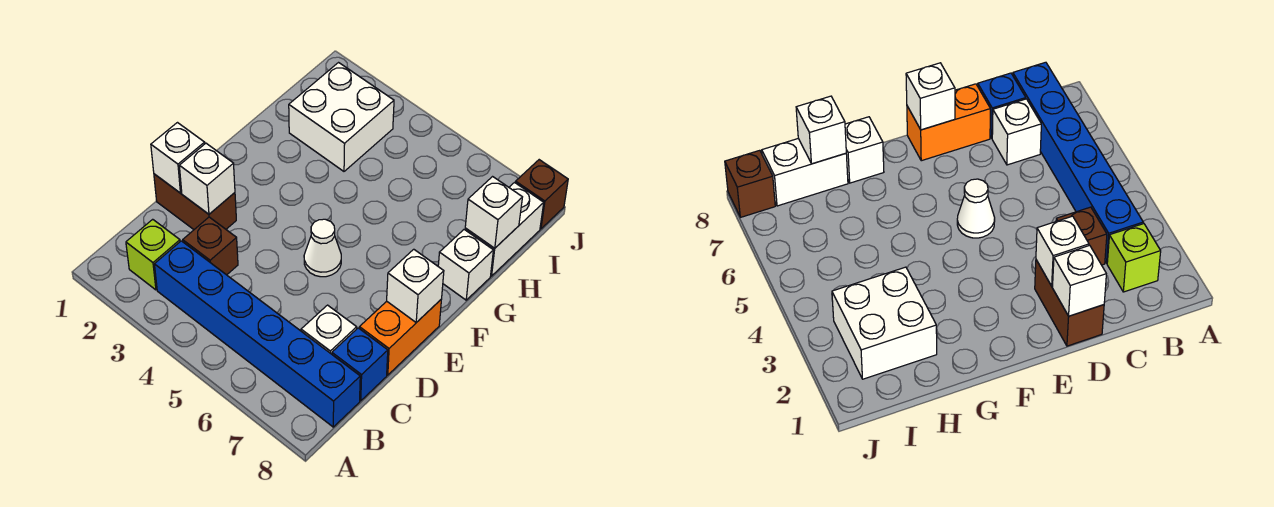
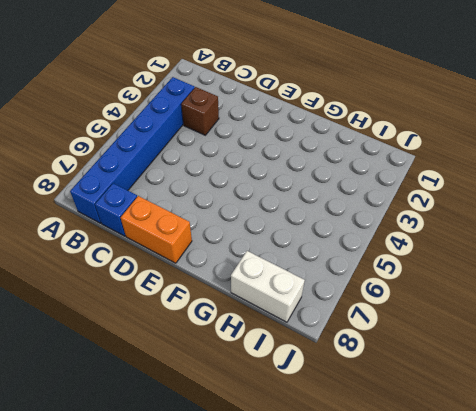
none -> lime 1x1 brick [126,219,180,290]
none -> white 1x1 brick [301,305,357,354]
none -> brown 1x2 brick [154,174,236,229]

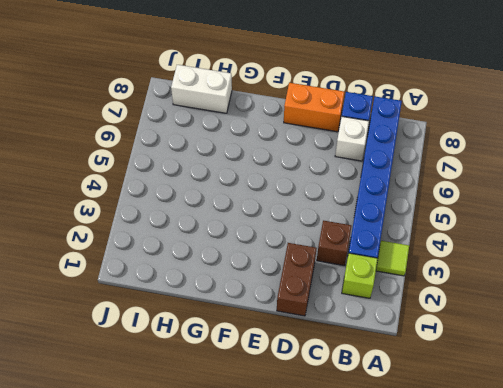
lime 1x1 tile [376,241,409,276] -> none
none -> white 1x1 cone [304,219,341,277]
none -> white 1x1 brick [438,230,493,300]
none -> white 2x2 brick [289,63,394,171]

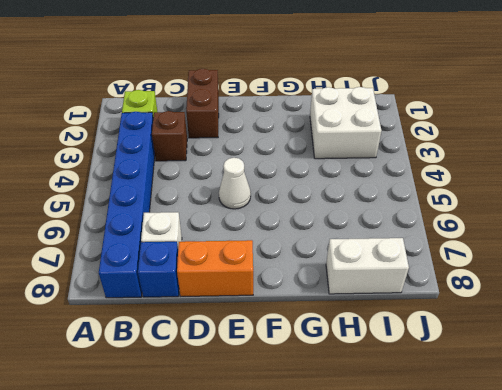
none -> white 1x1 brick [438,230,493,300]
none -> brown 1x1 brick [515,160,568,229]
none -> white 1x1 brick [151,123,205,193]

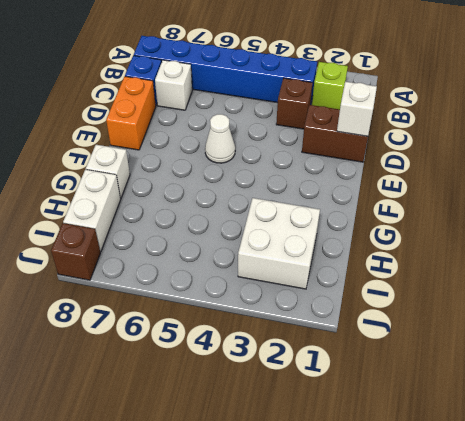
none -> white 1x1 brick [179,143,235,214]
none -> white 1x1 brick [387,249,444,323]
none -> white 1x1 brick [465,177,522,248]

